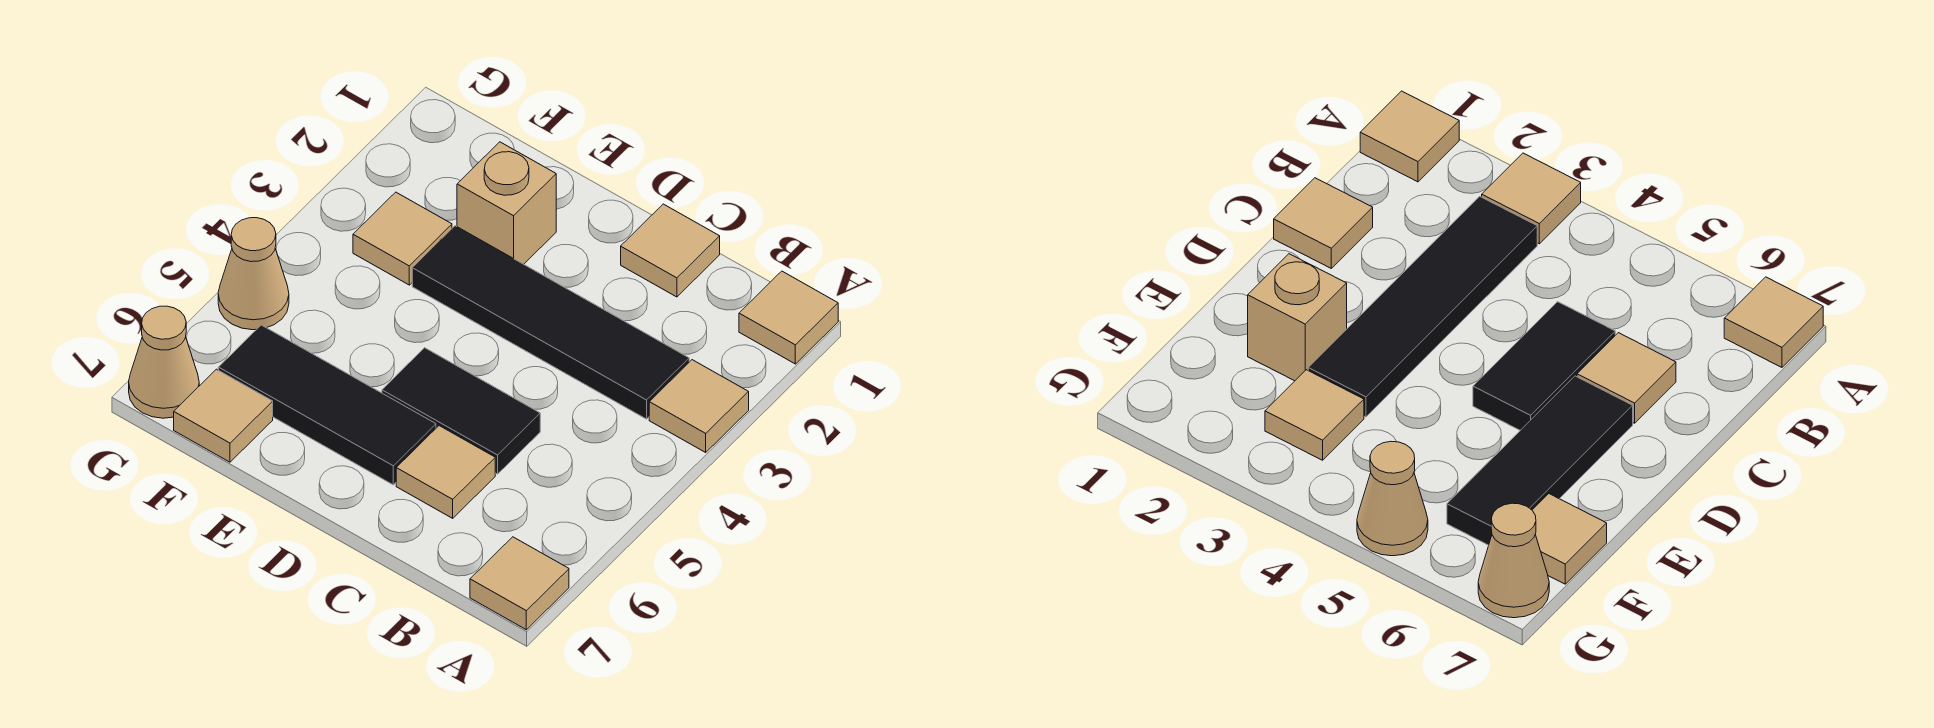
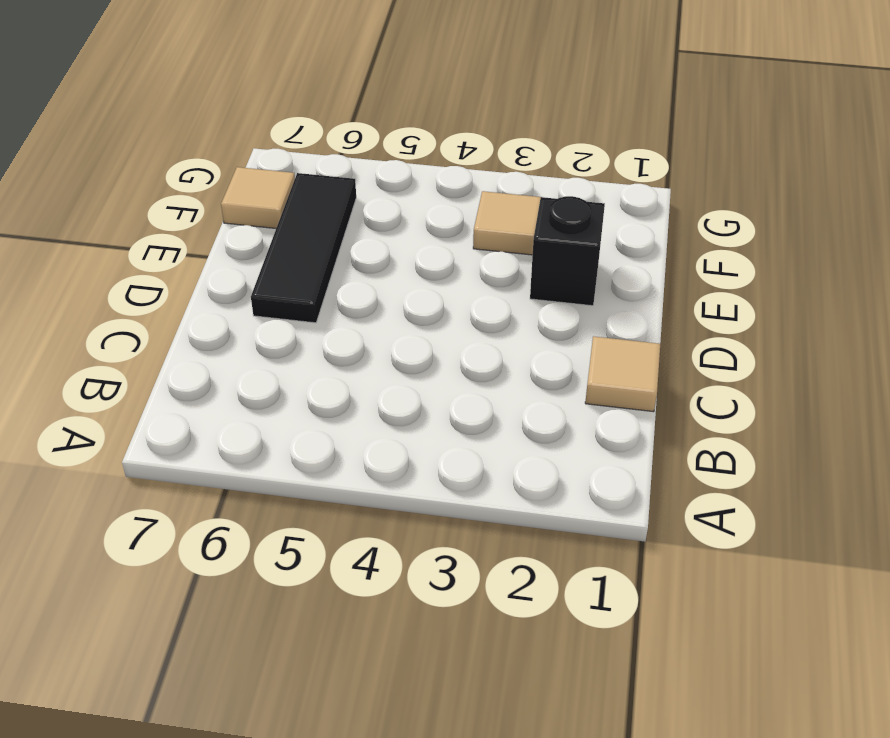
black 1x1 brick [530,196,605,306] -> tan 1x1 brick [457,142,556,264]
none -> tan 1x1 tile [739,271,838,364]
none -> tan 1x1 tile [649,360,749,452]
none -> tan 1x1 tile [470,537,569,630]

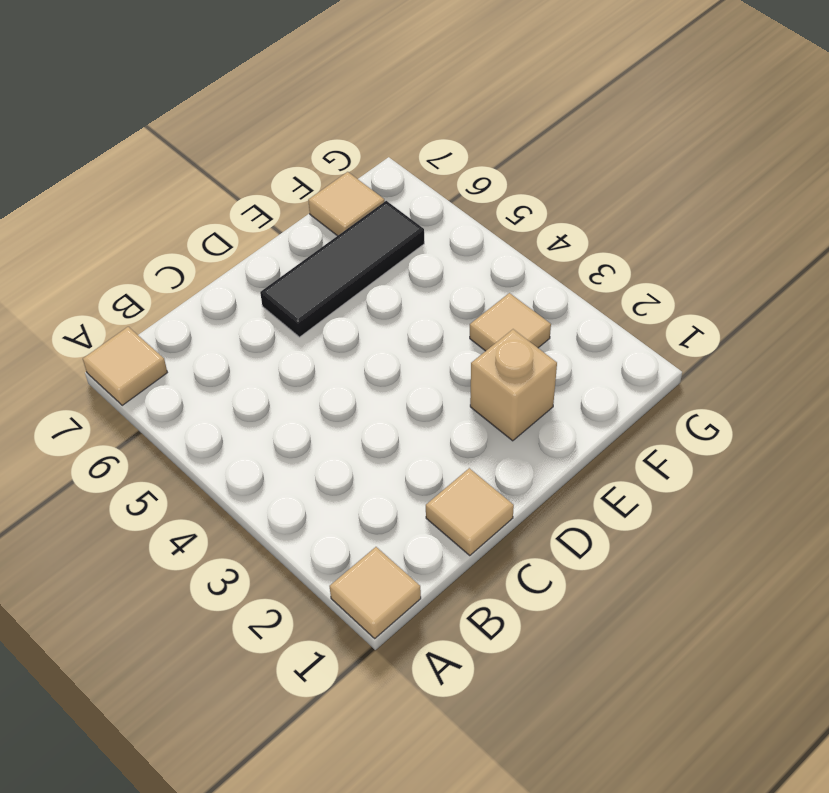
none -> tan 1x1 tile [649,360,749,452]
none -> black 1x4 tile [412,226,689,419]
none -> black 1x2 tile [382,348,540,474]

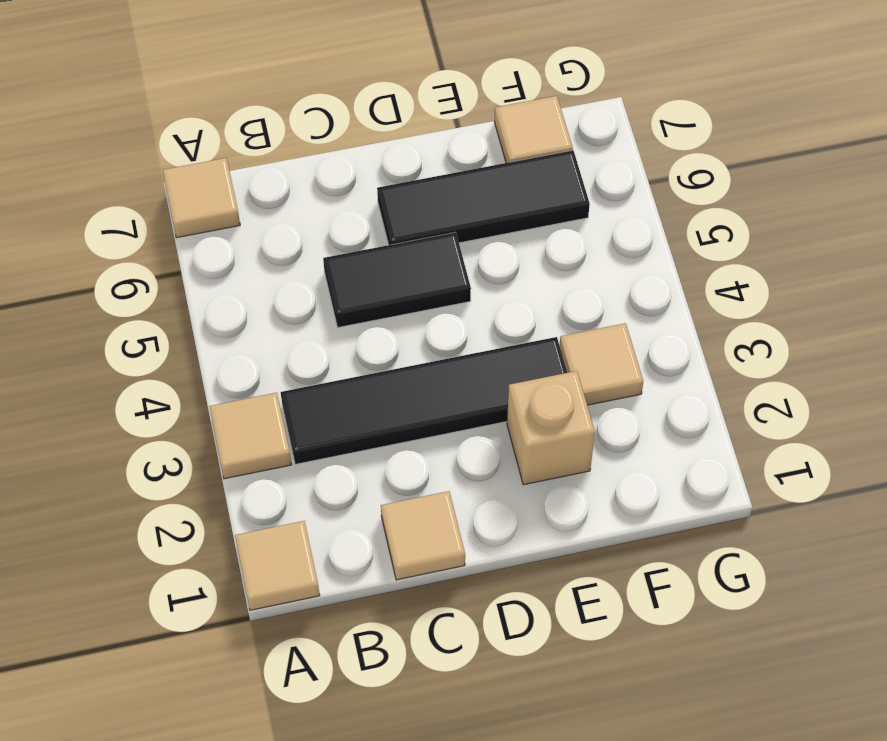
none -> tan 1x1 tile [396,426,495,518]
none -> tan 1x1 cone [218,218,289,330]
none -> tan 1x1 cone [129,306,199,418]

